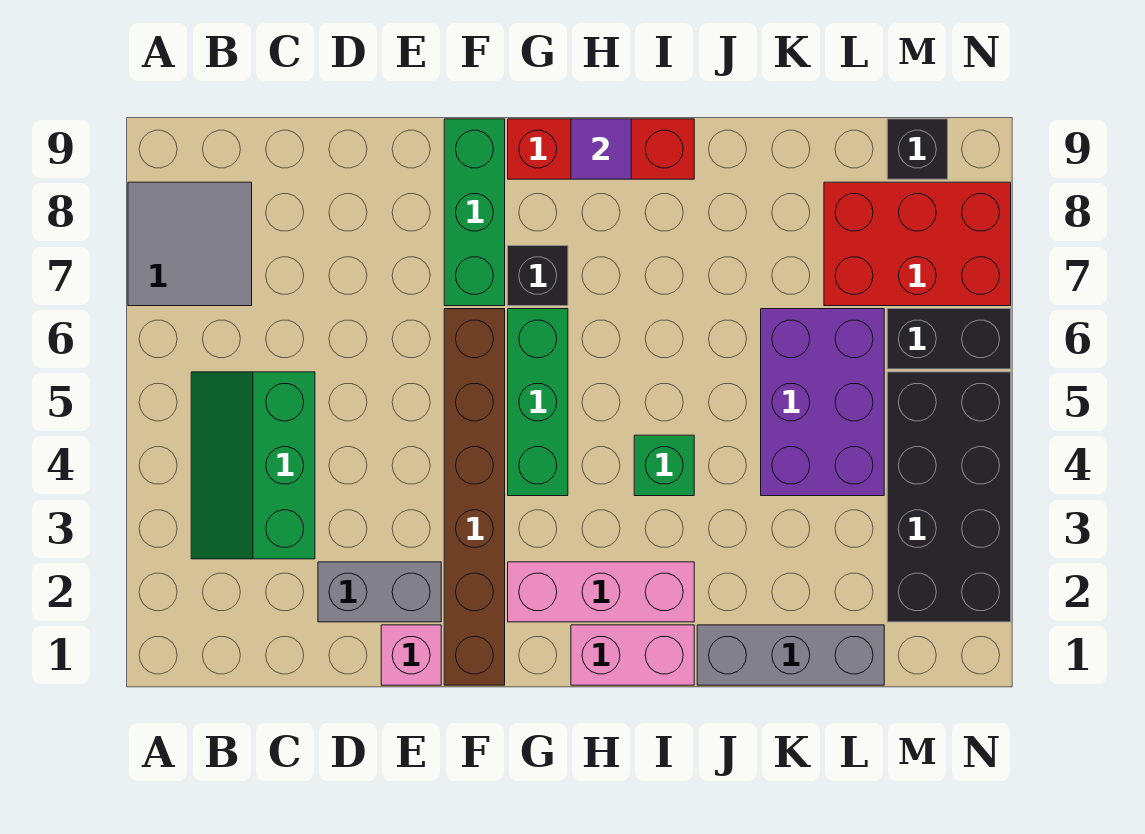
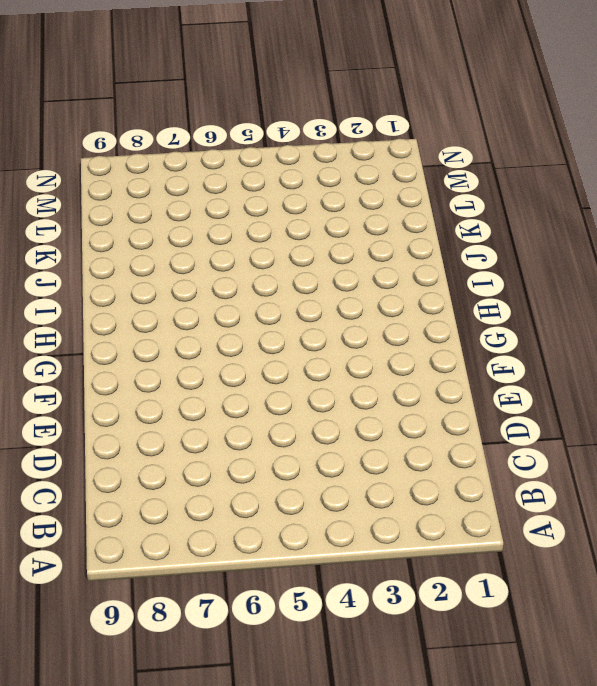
none -> grey 2x2 tile [128,182,252,306]
none -> green 2x3 slope [191,372,315,559]
none -> grey 1x2 brick [318,562,441,622]

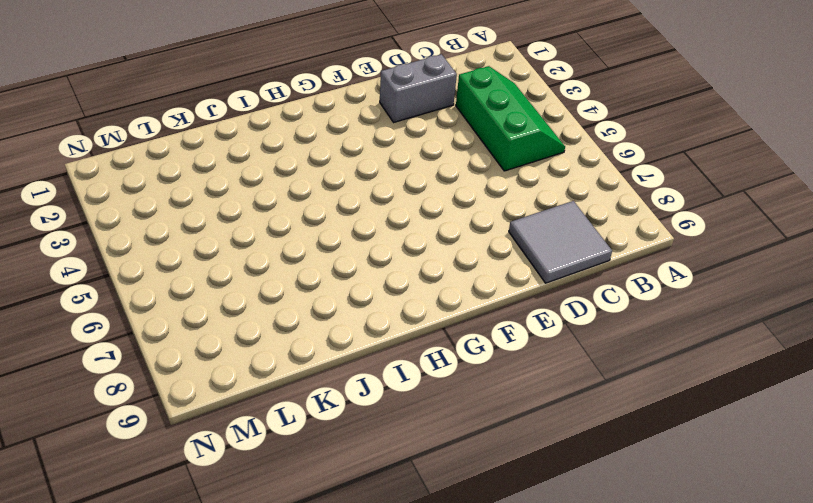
grey 2x2 tile [509,201,612,283] -> grey 2x2 tile moved to [128,182,252,306]
none -> pink 1x1 brick [381,625,441,685]
none -> brown 1x6 brick [444,309,505,685]
none -> green 1x3 brick [444,119,505,306]

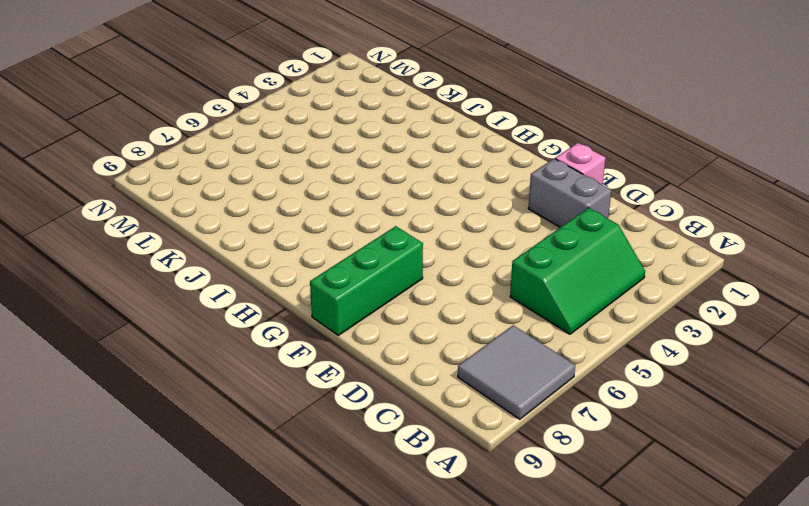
none -> brown 1x6 brick [444,309,505,685]
none -> pink 1x3 brick [508,562,694,622]
none -> green 1x3 brick [508,309,568,496]

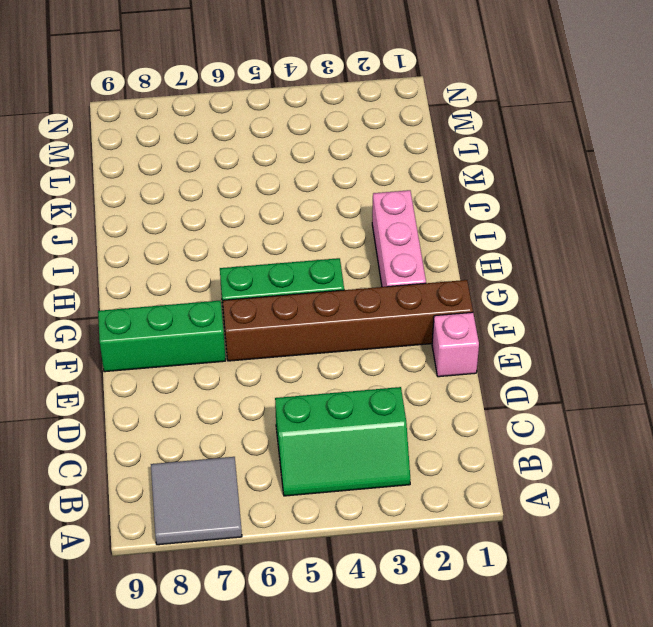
none -> grey 1x2 brick [318,562,441,622]
none -> black 1x1 brick [508,246,568,306]
none -> red 1x3 brick [508,119,694,179]

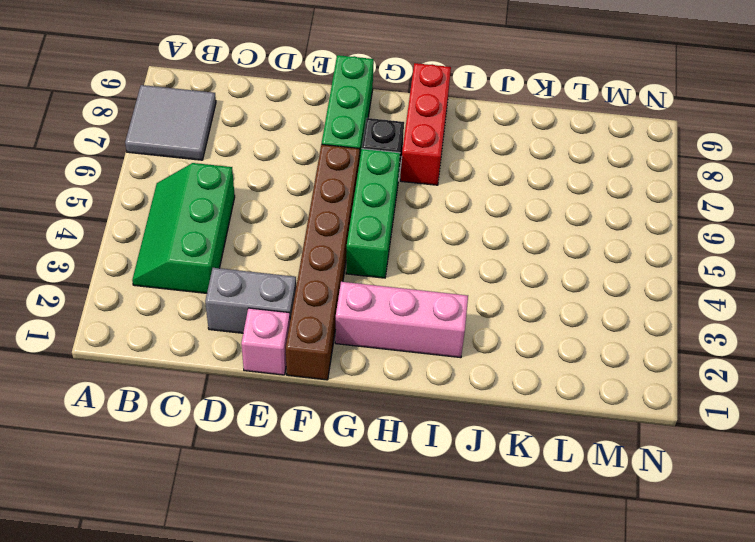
red 1x3 brick [400,63,451,185] -> red 1x3 brick turned to [508,119,694,179]
none -> pink 1x2 brick [571,625,694,685]
none -> green 1x1 brick [634,435,694,496]
none -> grey 1x3 brick [697,625,884,685]

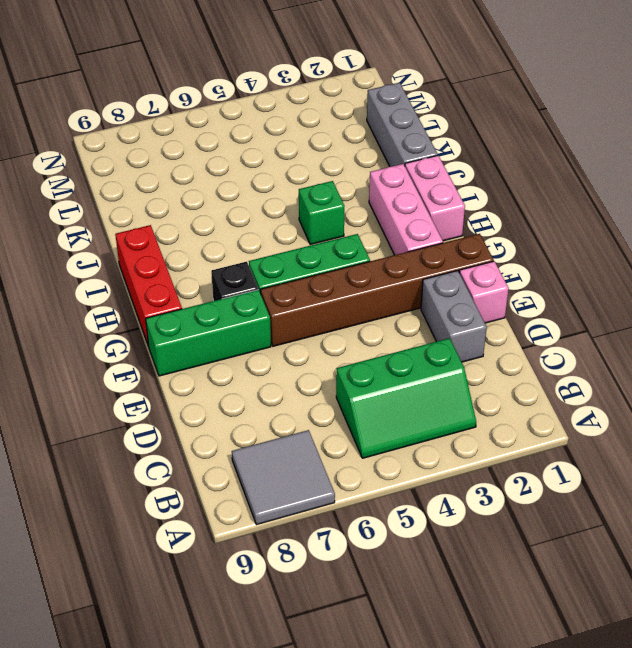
none -> purple 2x3 brick [761,309,884,496]
none -> red 2x3 brick [824,182,1011,306]
none -> black 2x4 brick [887,372,1011,622]

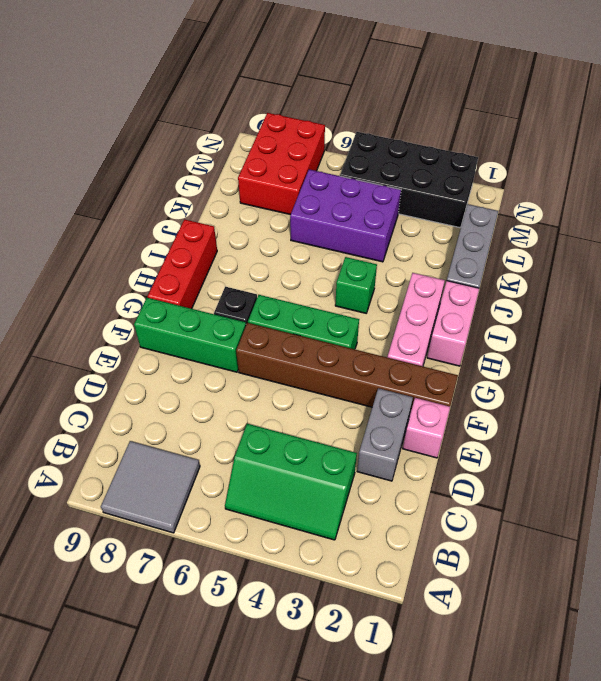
none -> black 1x2 brick [887,309,1011,369]
none -> black 1x1 brick [887,119,948,179]
none -> purple 1x1 tile [571,119,631,179]

